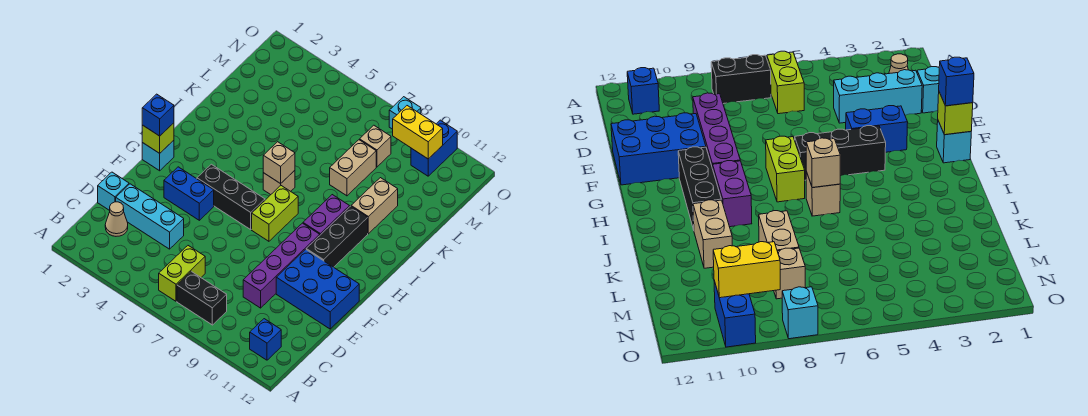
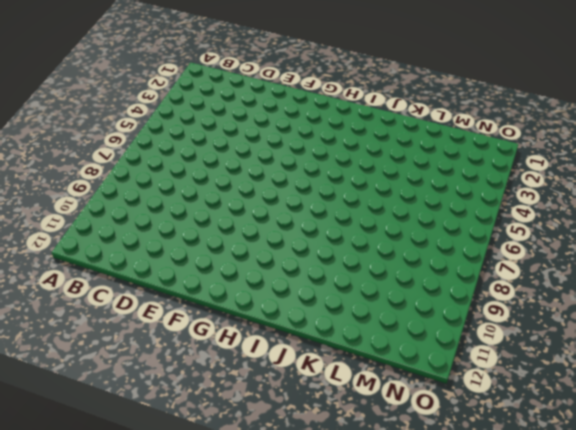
none -> lime 1x2 brick [159,246,205,301]
none -> black 1x2 brick [177,271,227,325]
none -> blue 1x1 brick [250,319,281,360]

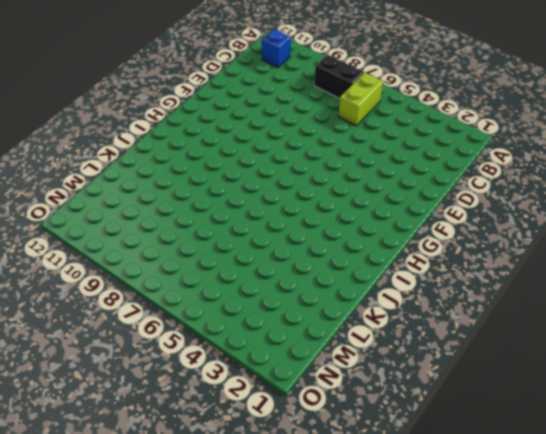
none -> tan 1x1 cone [105,202,128,236]
none -> cyan 1x1 brick [98,172,129,211]
none -> cyan 1x3 brick [116,184,184,249]

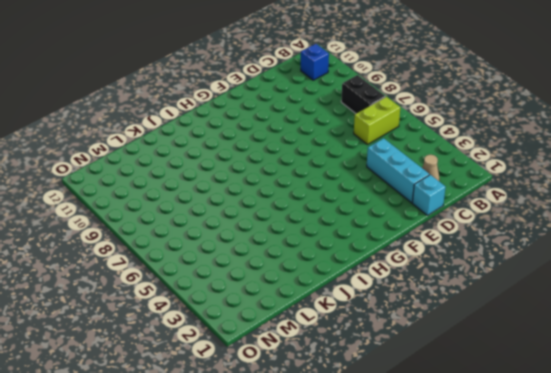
none -> purple 1x4 brick [243,223,320,308]
none -> blue 2x3 brick [276,249,359,329]
none -> blue 1x2 brick [164,167,214,220]

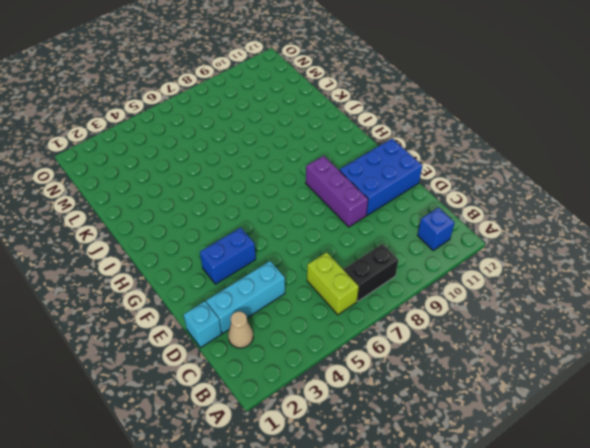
purple 1x3 brick [306,156,368,227] -> purple 1x4 brick [243,223,320,308]
none -> cyan 1x1 brick [142,140,174,171]
none -> black 1x3 brick [197,164,265,229]
none -> lime 1x2 brick [252,186,298,241]

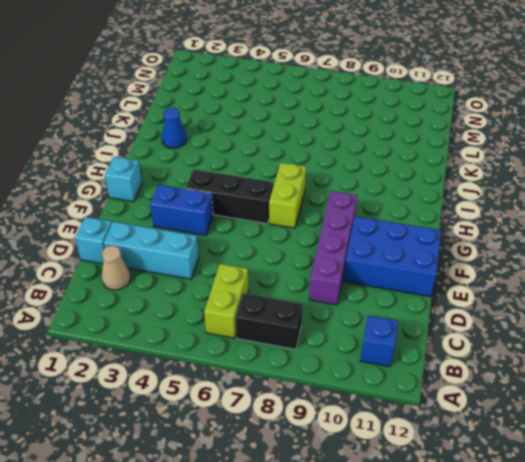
blue 1x1 cone [162,108,186,148] -> none
none -> black 1x3 brick [306,206,368,267]
none -> purple 1x2 brick [303,195,350,235]
none -> tan 1x1 brick [263,171,295,195]

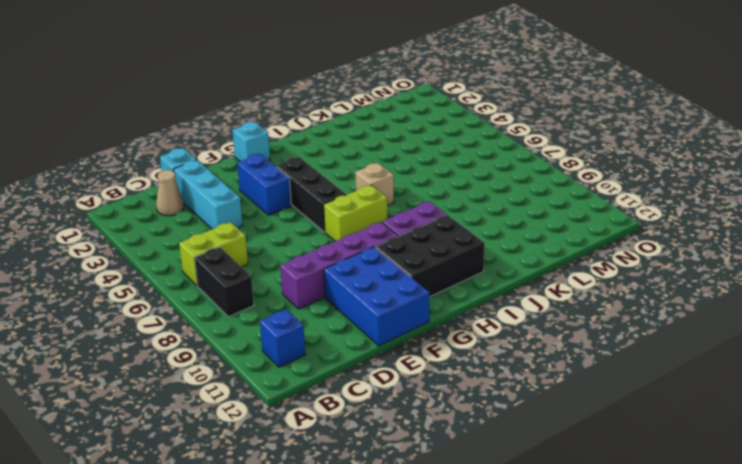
black 2x3 brick [375,215,485,297] -> black 1x3 brick [306,206,368,267]
none -> tan 1x2 brick [351,178,398,234]
none -> tan 1x2 brick [330,140,376,196]
none -> tan 1x1 brick [360,125,391,167]

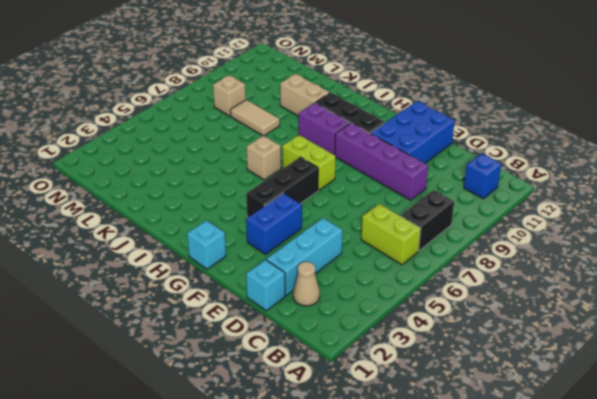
tan 1x2 tile [230,100,280,136] -> tan 1x2 brick [330,140,376,196]
none -> blue 1x2 brick [411,120,457,176]
none -> cyan 1x1 brick [389,97,421,129]
none -> lime 1x1 brick [142,123,174,153]

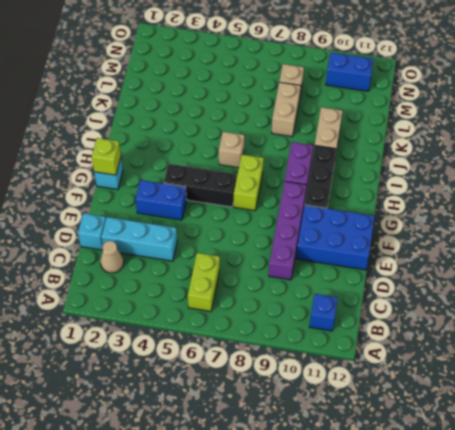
blue 1x2 brick [326,53,374,91] -> blue 1x2 brick turned to [411,120,457,176]
none -> black 1x2 brick [177,271,227,325]
none -> cyan 1x1 brick [389,97,421,129]
none -> tan 1x1 brick [263,142,295,184]

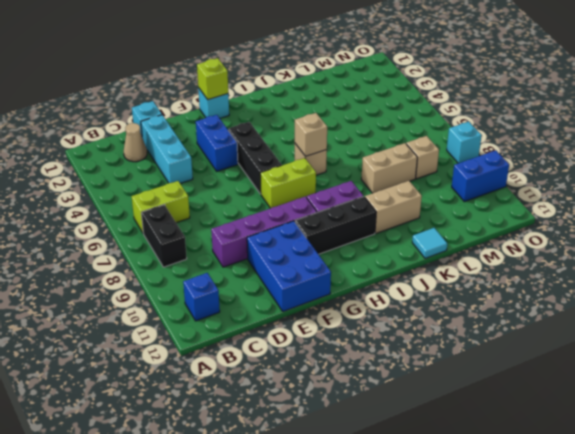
cyan 1x1 tile [412,228,447,258] -> none
none -> yellow 1x2 brick [393,106,443,159]
none -> blue 1x1 brick [142,94,174,136]

